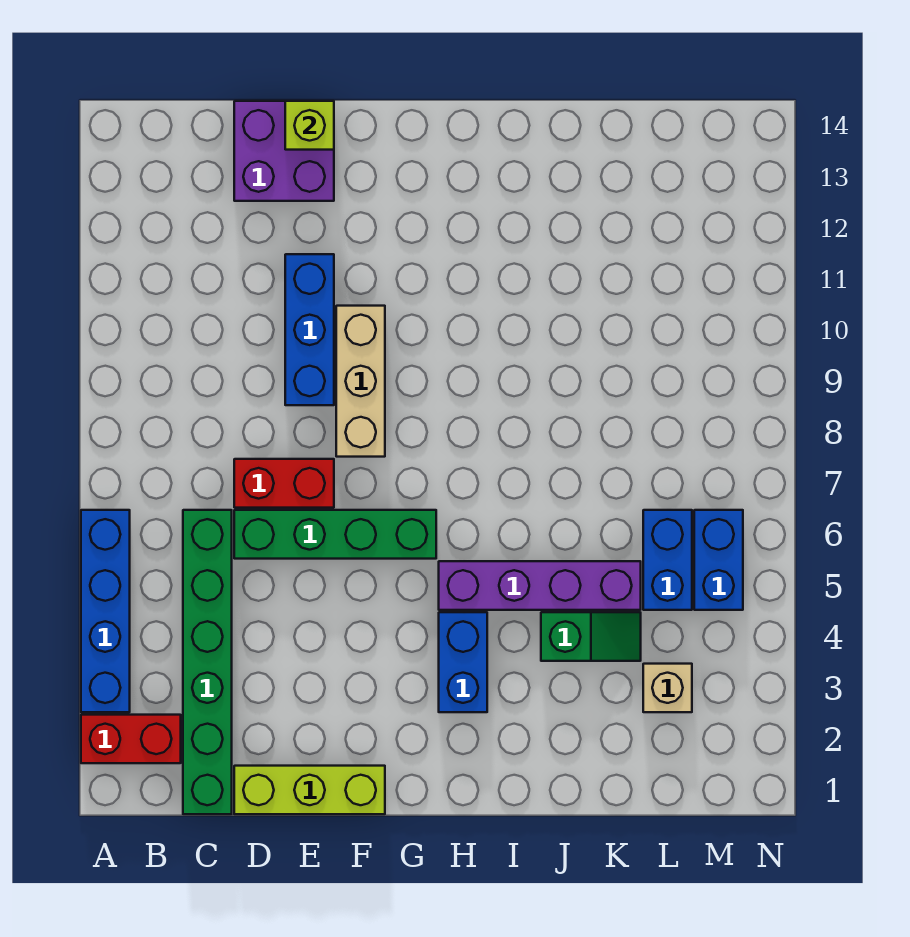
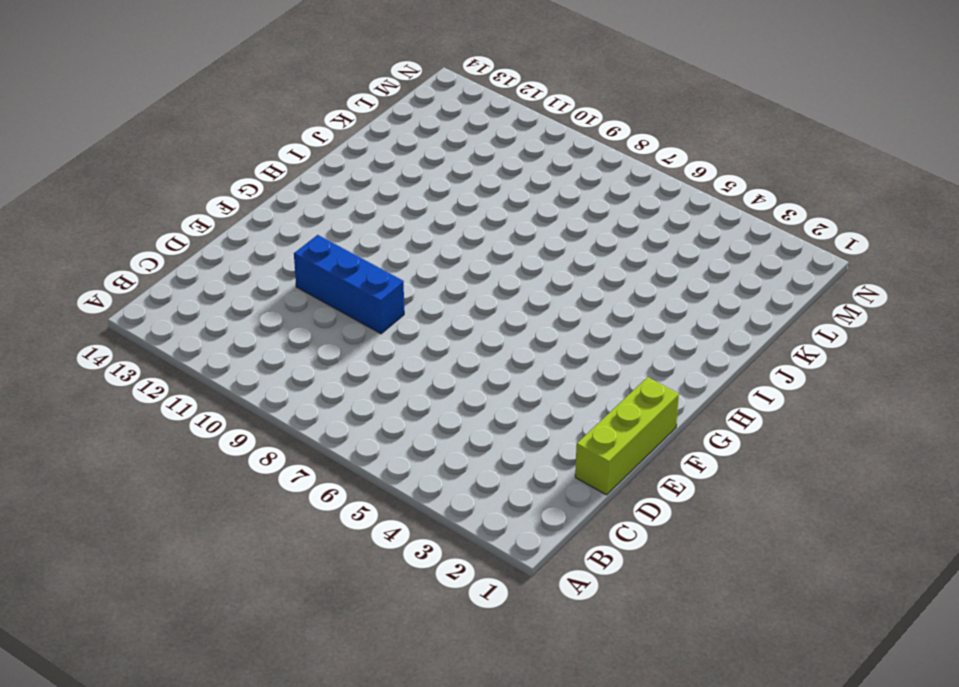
none -> red 1x2 brick [81,715,181,763]
none -> blue 1x4 brick [81,510,130,712]
none -> green 1x6 brick [183,510,232,814]

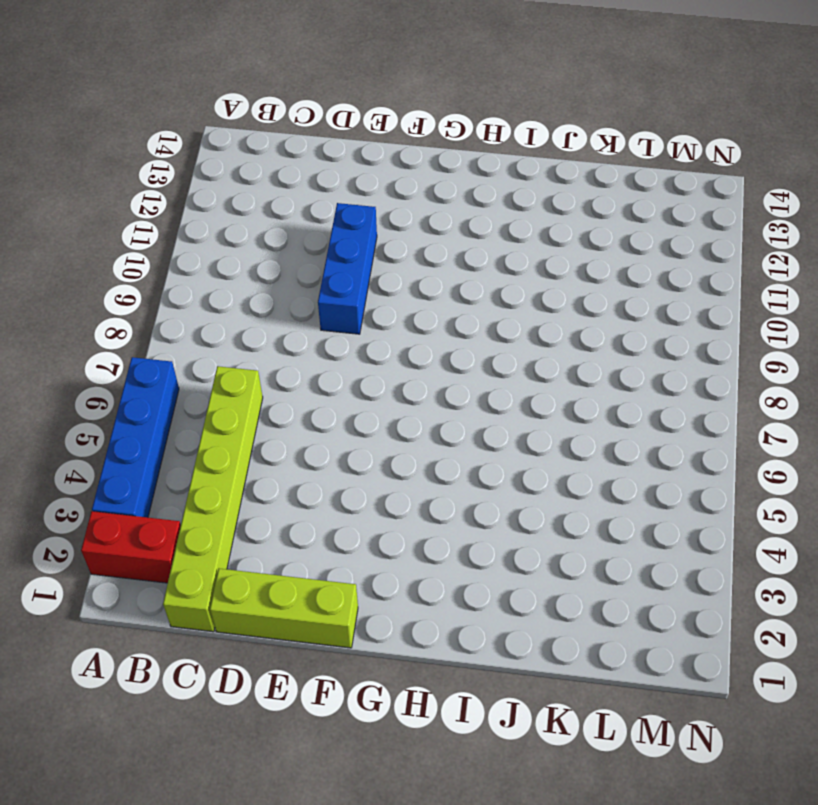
lime 1x6 brick [163,366,263,632] -> green 1x6 brick [183,510,232,814]
none -> green 1x4 brick [234,510,436,559]
none -> red 1x2 brick [234,459,334,508]
none -> purple 2x2 brick [234,101,334,201]

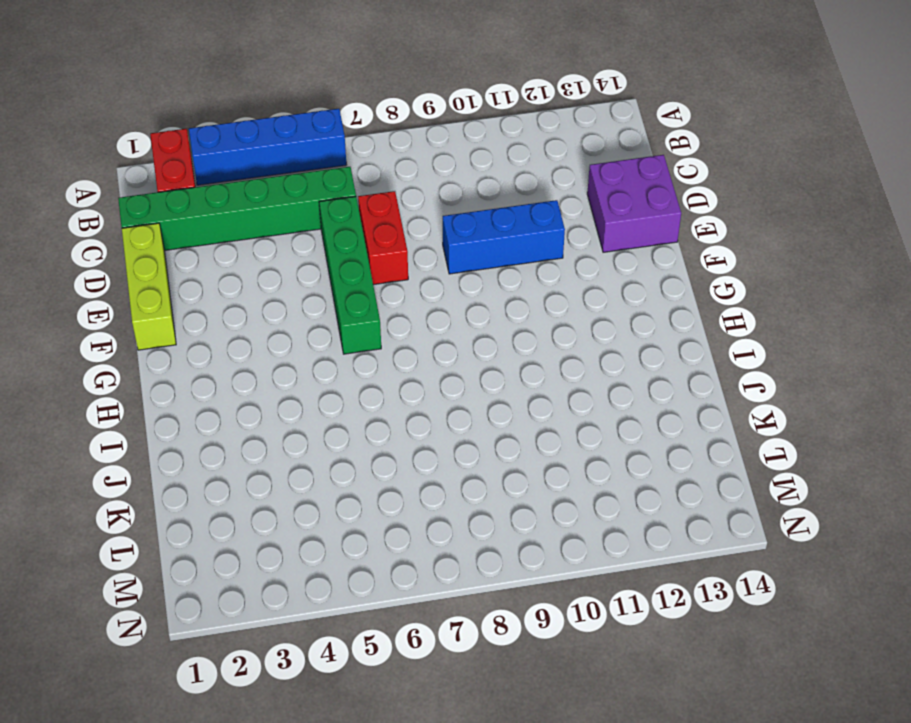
none -> tan 1x3 brick [336,306,385,457]
none -> blue 1x2 brick [439,612,487,712]
none -> purple 1x4 brick [439,561,641,610]

